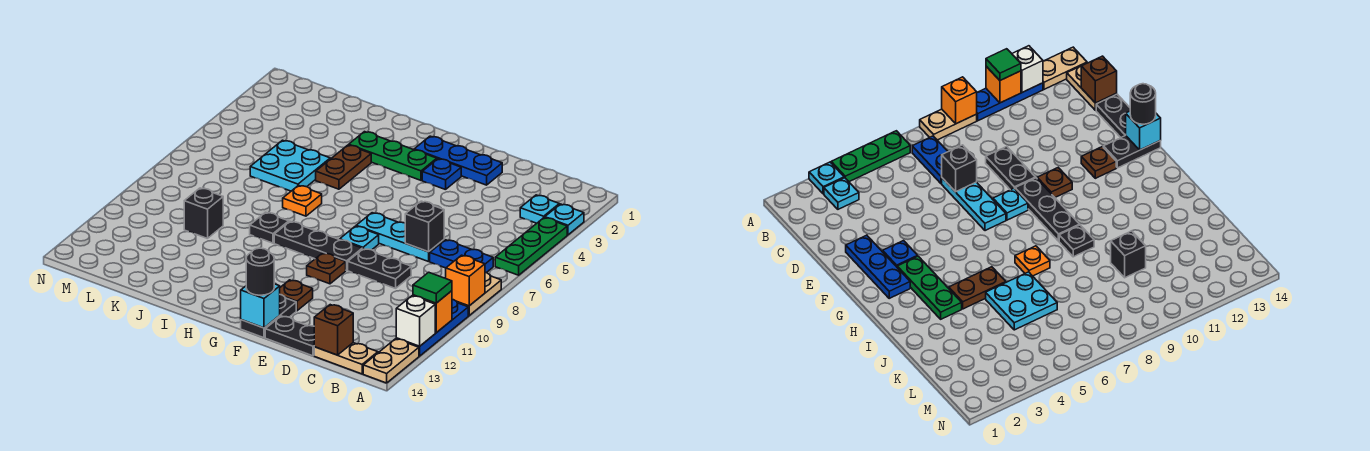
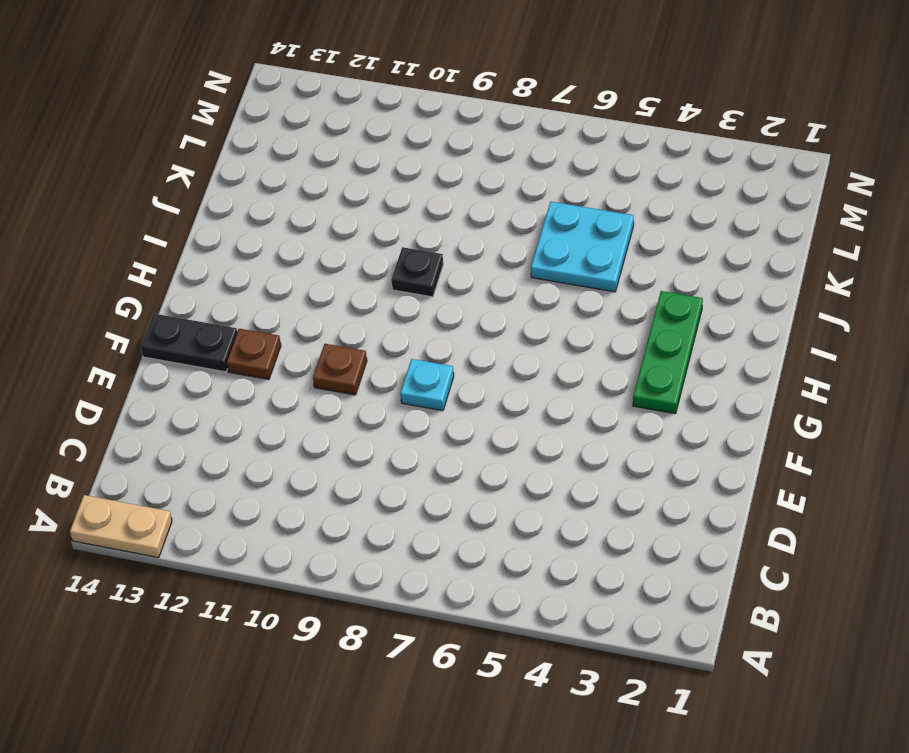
none -> cyan 1x1 plate [545,204,584,235]
none -> green 1x3 plate [495,218,567,275]
none -> tan 1x2 plate [457,273,501,316]
none -> blue 1x3 plate [396,299,468,356]

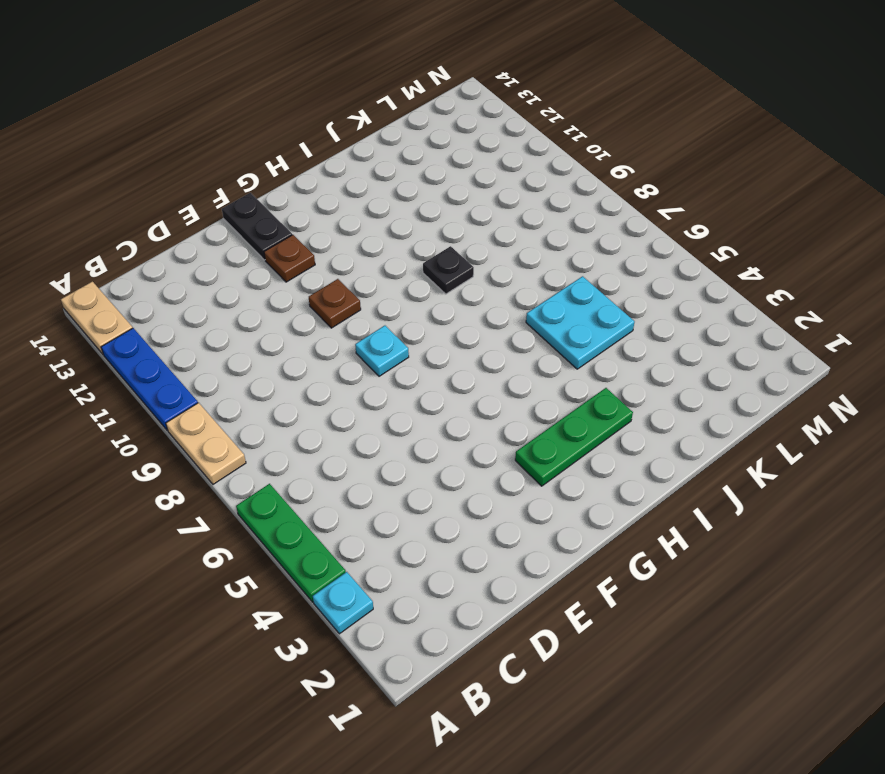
none -> cyan 1x1 plate [520,195,559,223]
none -> blue 1x2 plate [430,240,493,273]
none -> tan 1x2 plate [314,343,378,374]
none -> cyan 1x3 plate [356,213,444,262]

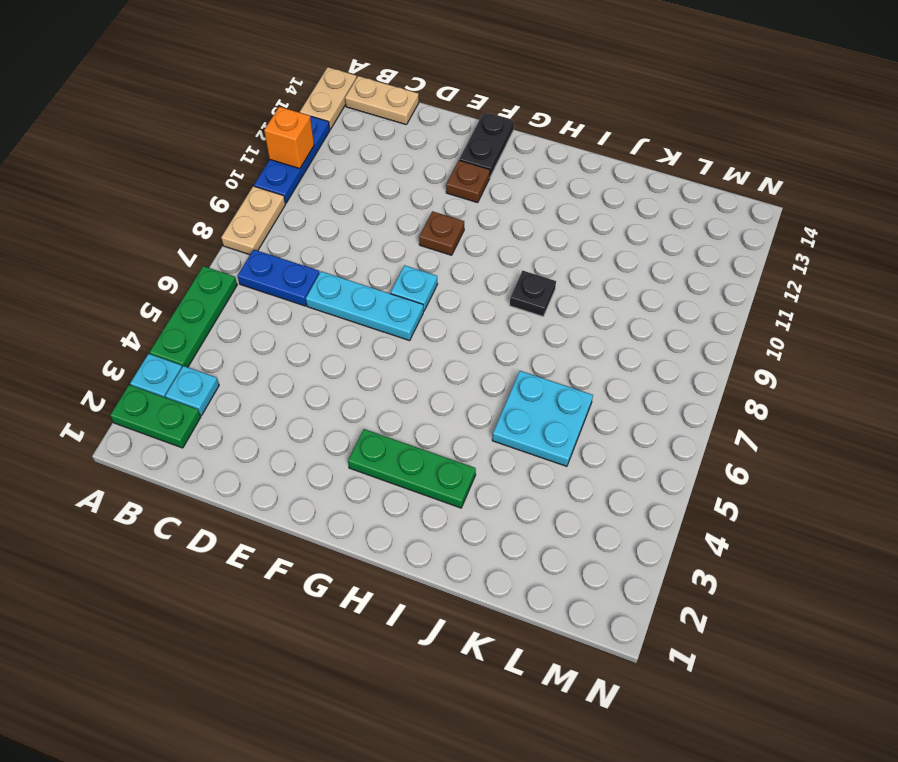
green 1x2 plate [110,385,201,448] -> none
none -> black 1x2 plate [348,249,411,288]
none -> black 1x2 plate [265,316,314,356]
none -> blue 1x3 plate [414,136,502,185]
none -> blue 1x1 plate [422,159,461,190]

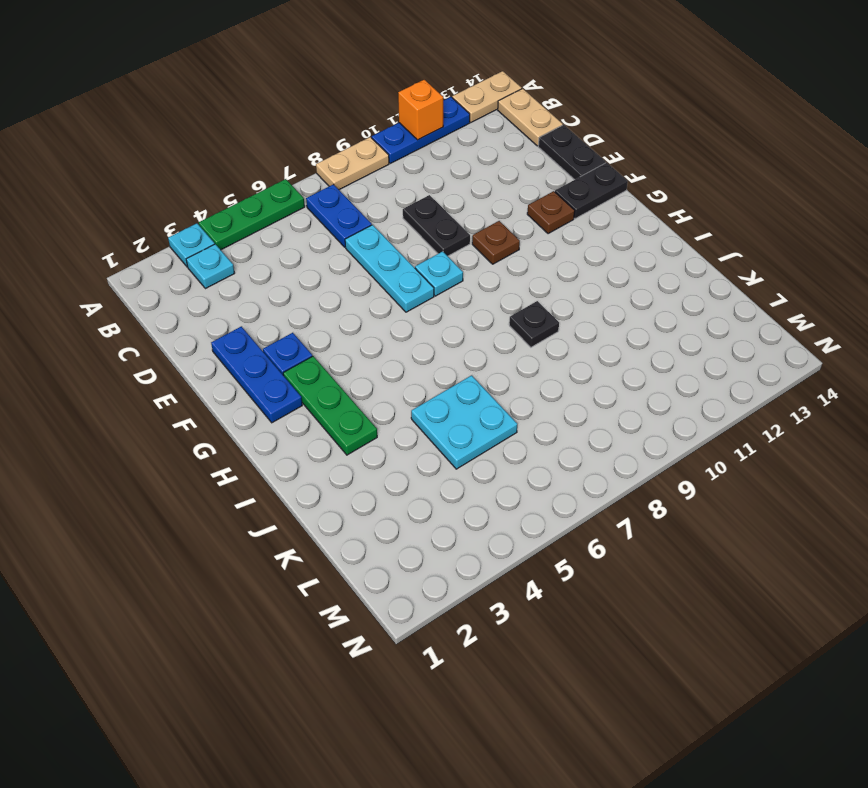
none -> black 1x3 plate [274,222,362,270]
none -> brown 1x2 plate [316,145,371,189]
none -> orange 1x1 plate [283,185,322,216]
none -> black 1x1 brick [184,188,223,239]

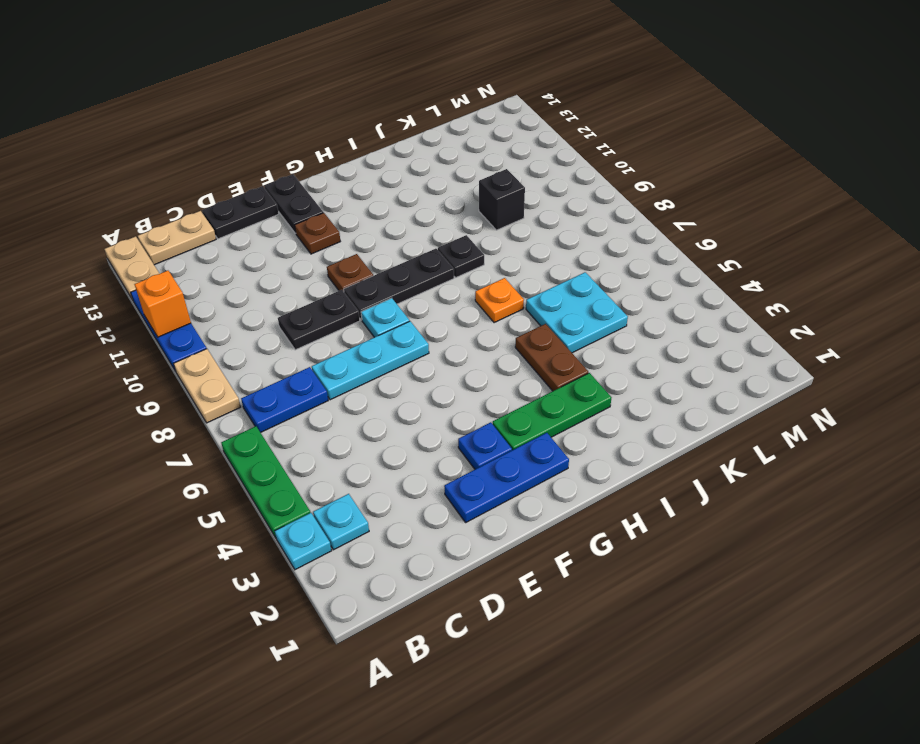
none -> orange 1x1 brick [446,255,485,306]
none -> white 1x1 brick [396,296,435,346]
none -> brown 1x1 brick [314,305,353,355]
none -> black 1x1 brick [405,201,444,252]

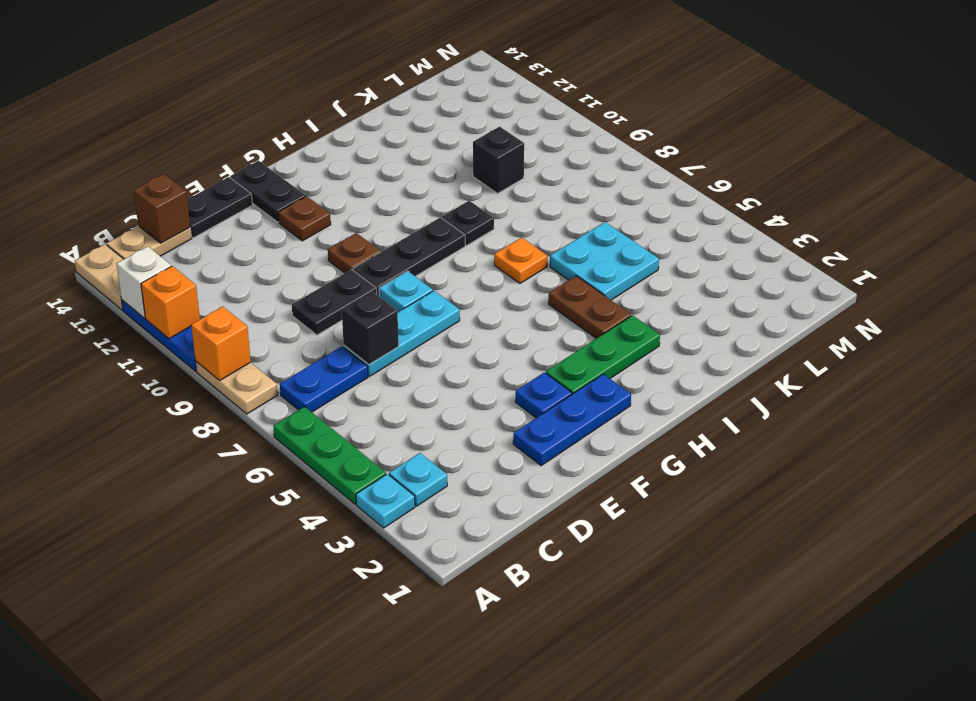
none -> cyan 1x1 brick [241,284,280,328]
none -> green 1x1 tile [413,272,452,303]
none -> black 1x1 round brick [246,248,274,295]

